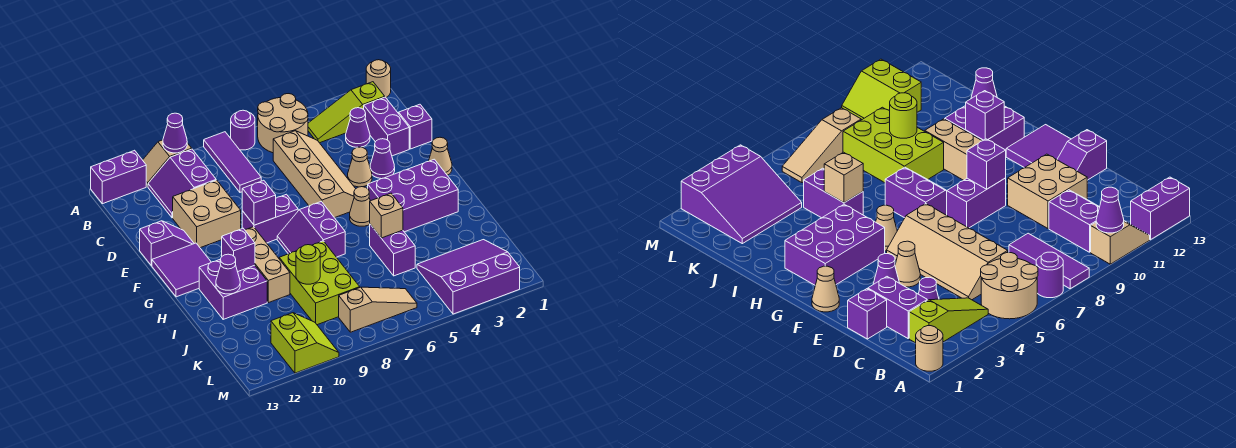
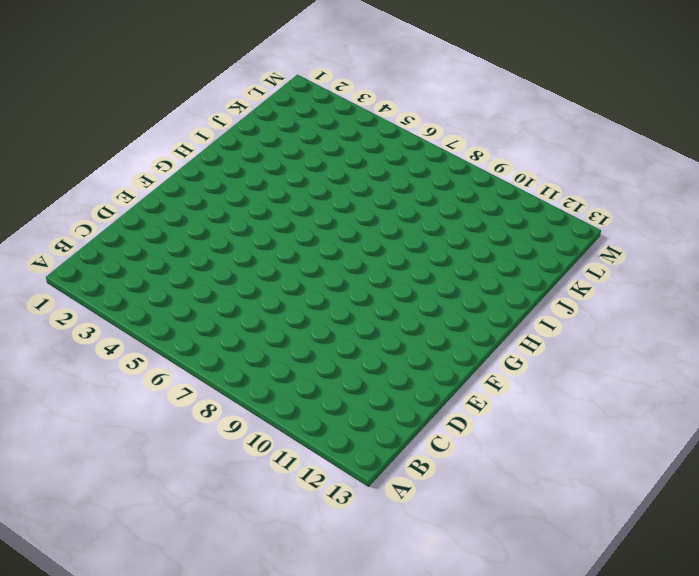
none -> tan 1x1 round brick [366,60,391,97]
none -> tan 2x2 round brick [258,94,308,153]
none -> purple 1x1 round brick [231,110,255,150]
none -> purple 1x3 tile [204,132,261,192]

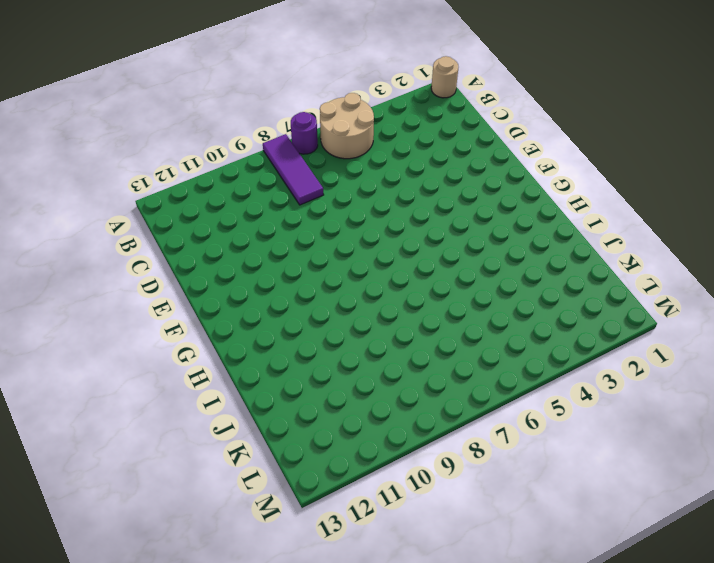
none -> tan 1x2 slope [143,140,192,187]
none -> purple 1x2 brick [91,150,146,204]
none -> lime 1x3 slope [308,82,385,143]
none -> purple 2x2 slope [148,149,216,218]

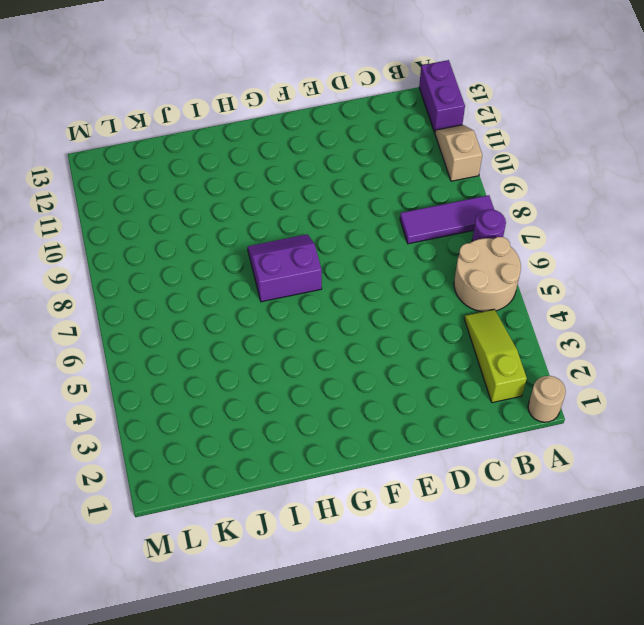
none -> purple 2x2 slope [148,149,216,218]
none -> purple 1x2 brick [364,97,409,156]
none -> purple 1x1 cone [346,108,370,147]
none -> tan 2x4 slope [273,131,356,218]

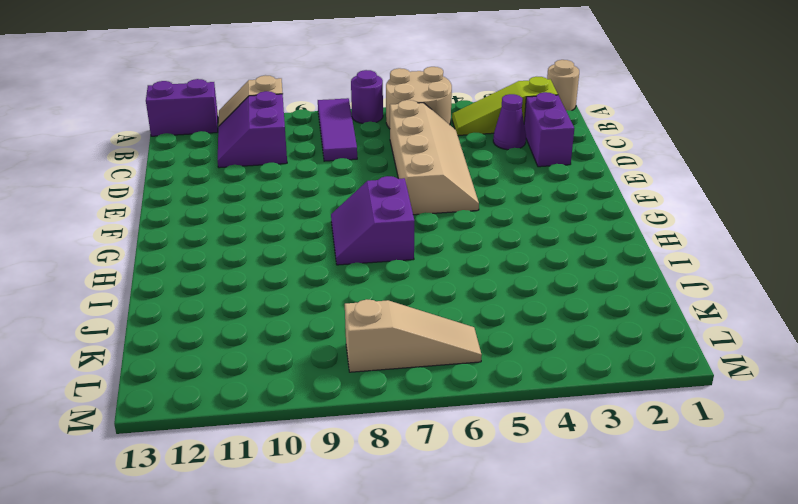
none -> purple 1x1 brick [399,104,432,149]
none -> tan 2x2 brick [173,180,241,248]
none -> purple 1x1 cone [370,139,395,179]
none -> tan 1x1 cone [348,147,372,187]

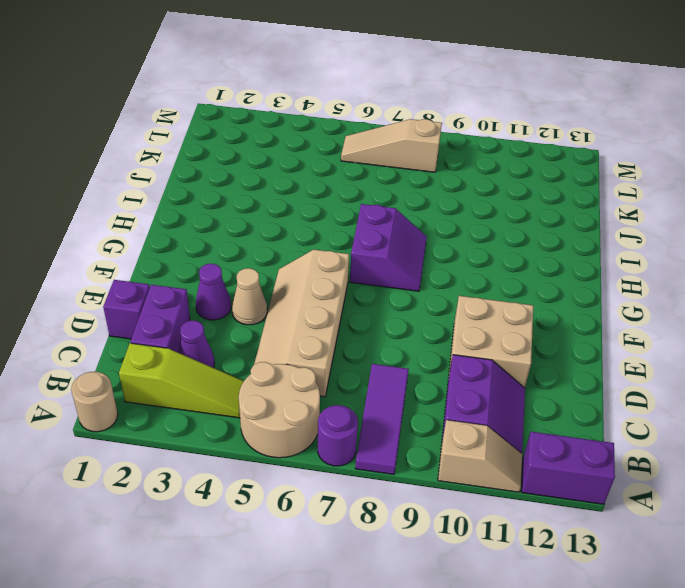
none -> purple 1x2 slope [140,221,194,266]
none -> tan 1x1 cone [429,137,452,175]
none -> purple 1x2 brick [242,194,298,243]
none -> purple 2x2 tile [152,243,211,297]

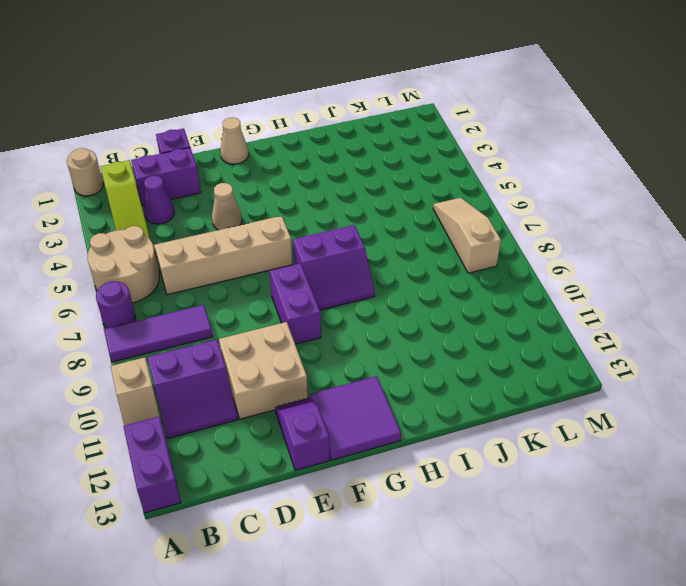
none -> purple 1x1 cone [370,139,395,179]
none -> purple 2x3 brick [368,159,458,232]
none -> tan 1x1 cone [350,187,370,226]
none -> tan 1x3 brick [245,227,290,303]

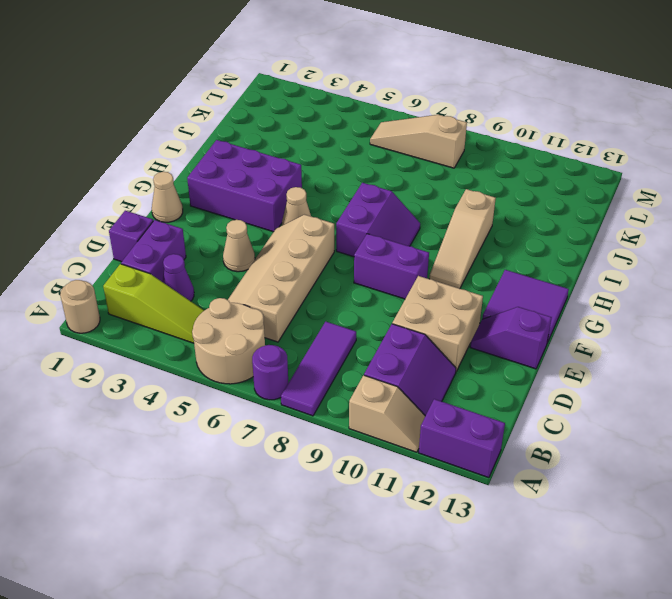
tan 1x3 slope [429,189,496,288] -> tan 1x3 brick [245,227,290,303]
none -> purple 1x1 cone [370,139,395,179]
none -> purple 2x2 brick [199,260,267,319]
none -> purple 1x2 brick [370,224,415,276]
none -> lime 2x3 brick [279,241,360,325]

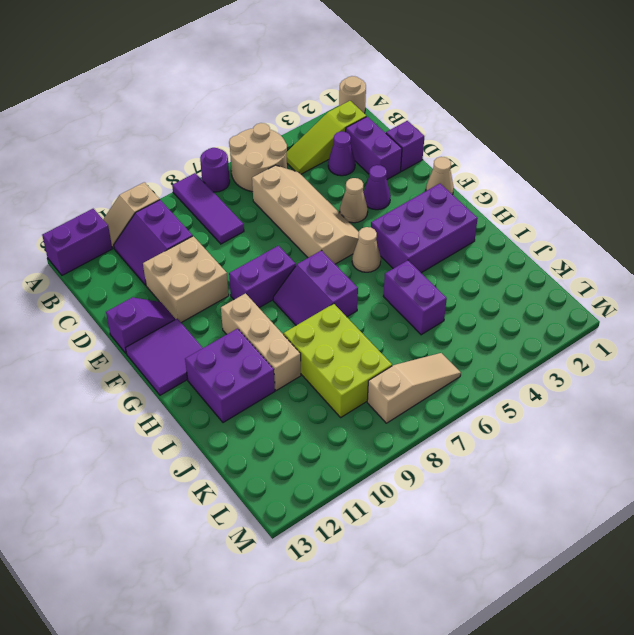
none -> purple 3x3 slope [417,240,520,314]
none -> lime 2x2 slope [271,313,339,373]
none -> purple 1x1 cone [163,113,187,153]
none -> purple 1x1 brick [242,180,276,225]

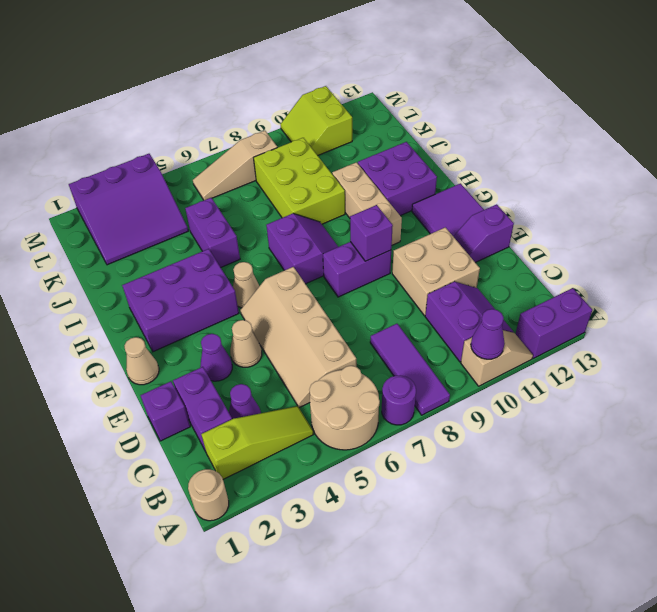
none -> purple 1x1 brick [222,228,255,272]
none -> tan 1x1 brick [370,193,403,238]
none -> purple 1x1 cone [216,254,240,294]
none -> lime 1x1 round brick [296,245,320,284]

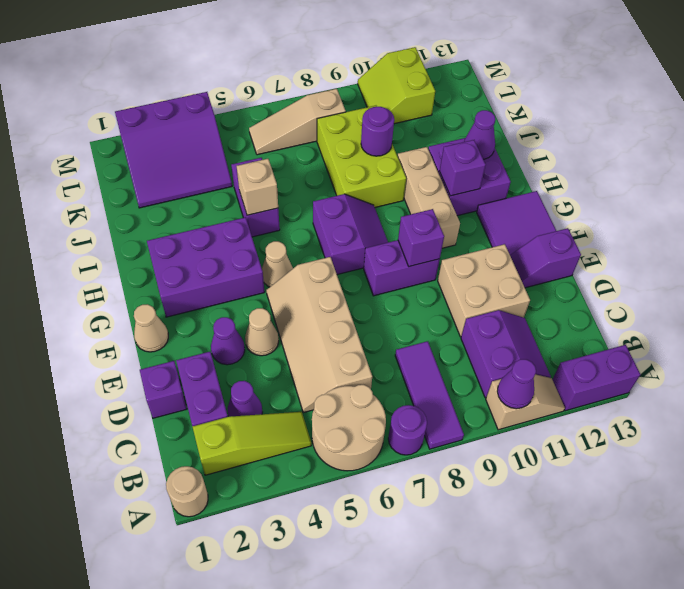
purple 1x1 round brick [361,107,394,156] -> lime 1x1 round brick [296,245,320,284]

